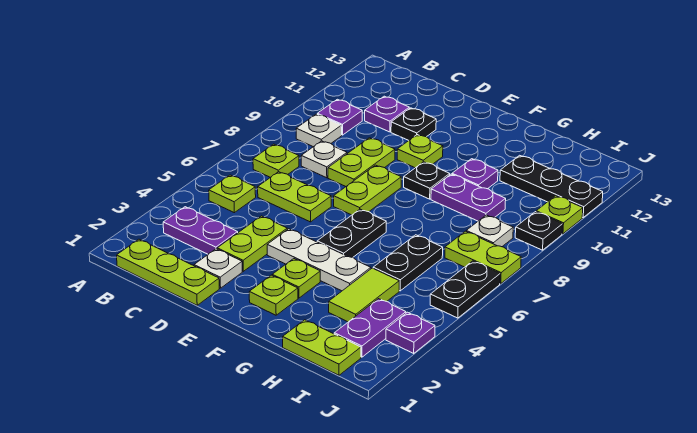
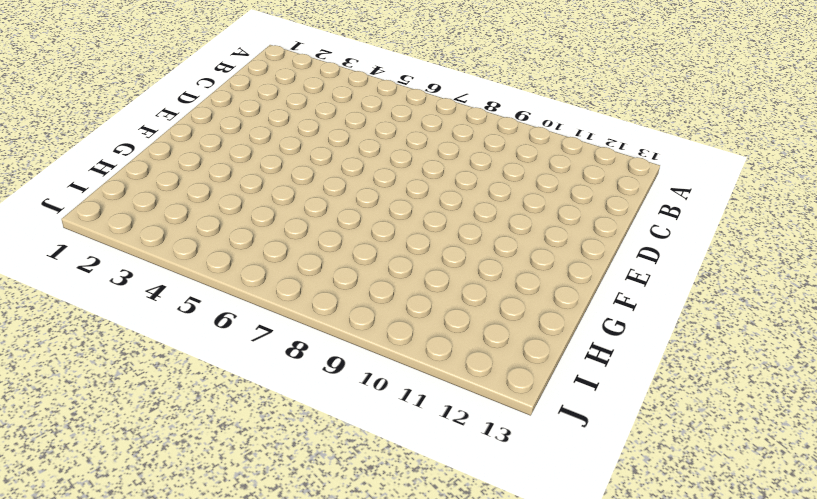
none -> lime 1x3 plate [117,239,219,305]
none -> purple 1x2 plate [163,207,238,254]
none -> lime 1x1 plate [209,175,256,213]
none -> lime 1x1 plate [253,144,299,177]

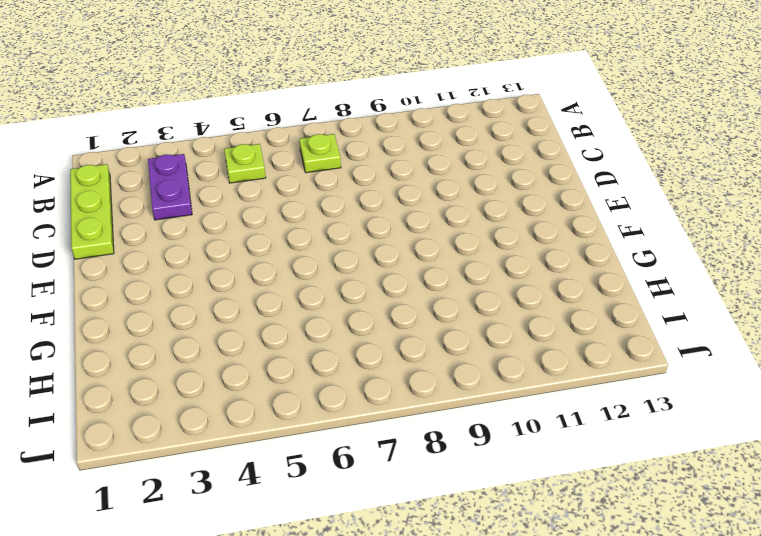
none -> white 1x1 plate [296,114,342,147]
none -> purple 1x1 plate [317,99,362,135]
none -> lime 1x2 plate [258,172,331,222]
none -> white 1x1 plate [301,141,347,178]

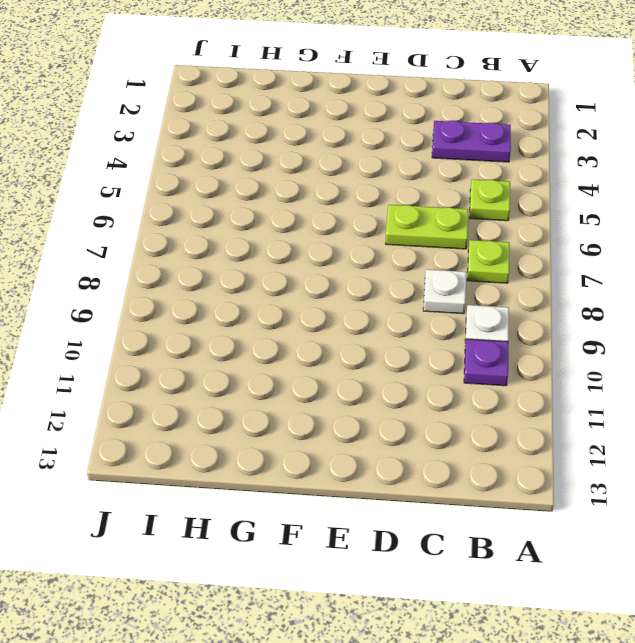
none -> lime 1x3 plate [117,239,219,305]
none -> purple 1x1 plate [365,96,409,132]
none -> white 1x1 plate [194,249,242,288]
none -> lime 1x2 plate [217,216,287,271]

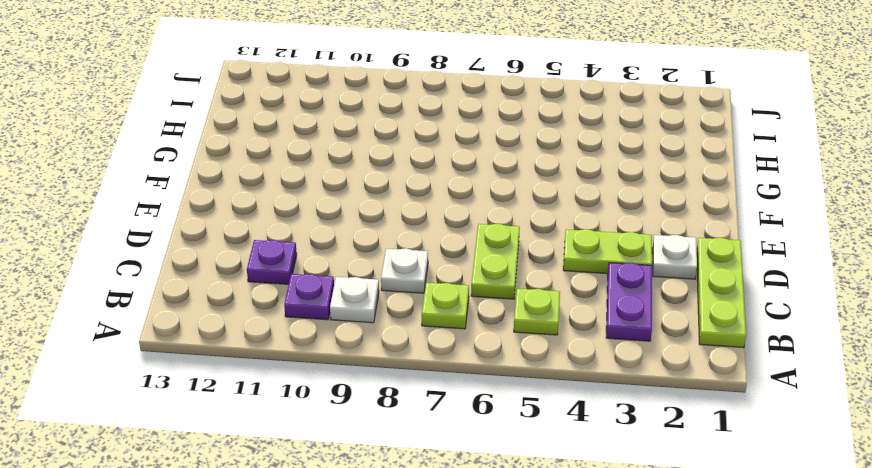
none -> lime 1x2 plate [328,138,395,186]
none -> black 1x1 plate [391,108,436,141]
none -> white 1x3 plate [267,229,371,291]
none -> lime 1x2 plate [334,165,401,215]

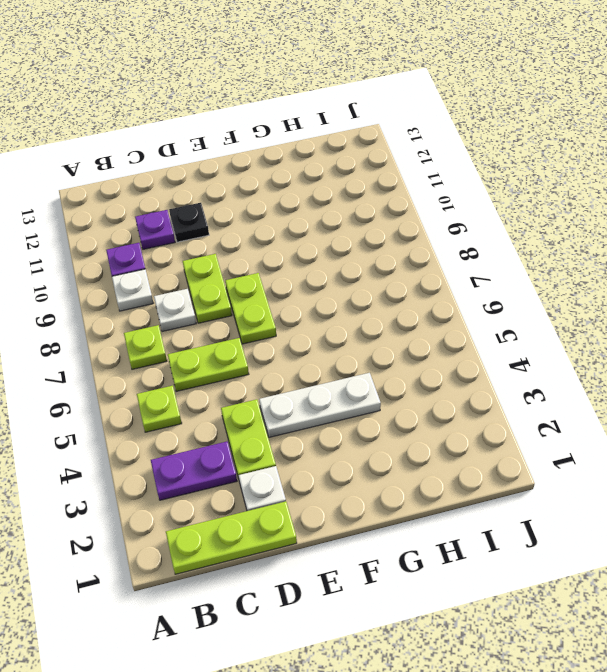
none -> lime 1x1 plate [397,135,443,168]
none -> lime 1x1 plate [249,275,298,315]
none -> lime 1x1 plate [272,259,320,298]
none -> black 1x2 plate [317,209,386,258]

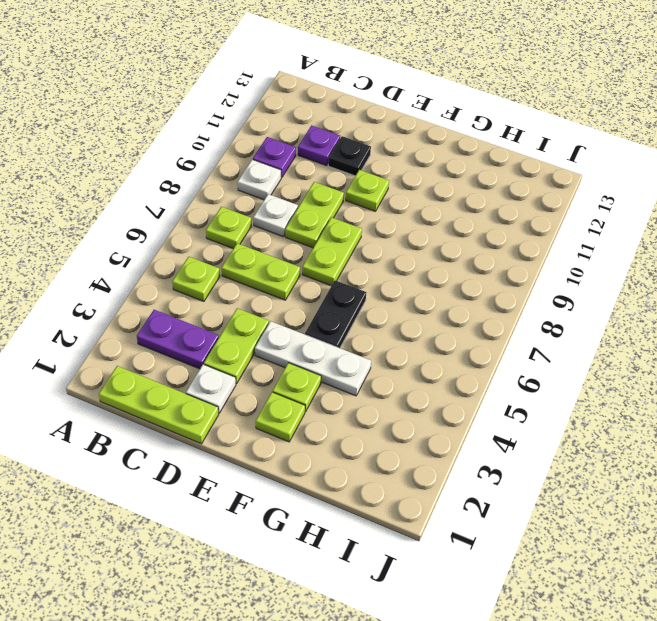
none -> black 1x1 plate [404,162,450,199]
none -> purple 1x2 plate [431,174,506,221]
none -> purple 1x1 plate [452,159,498,189]
none -> lime 1x2 plate [283,320,361,375]

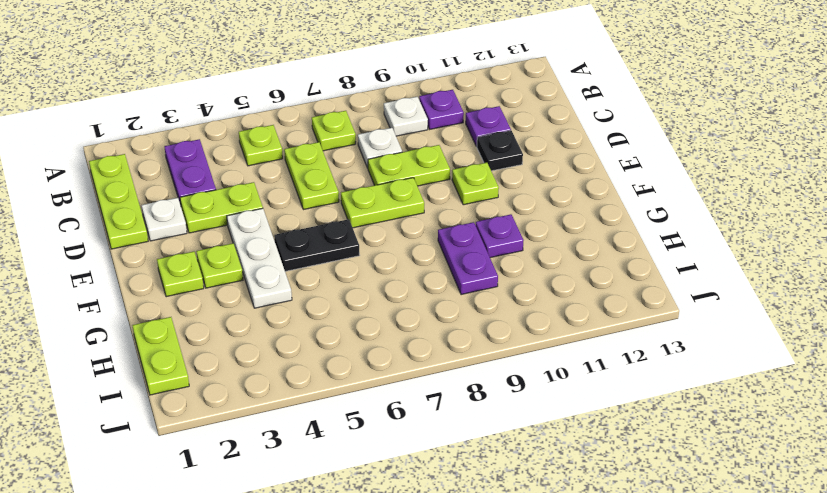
none -> black 1x1 plate [404,162,450,199]
none -> lime 1x2 tile [329,268,399,322]
none -> black 1x2 plate [373,235,443,291]
none -> black 1x3 plate [500,155,603,217]

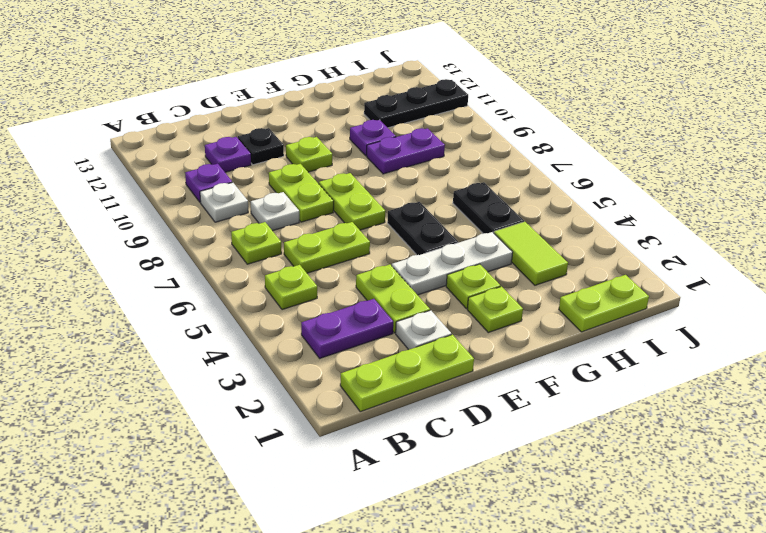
none -> black 1x1 plate [404,162,450,199]
none -> purple 1x2 plate [334,299,406,357]
none -> lime 1x2 plate [445,231,521,284]
none -> white 1x1 plate [466,215,513,247]

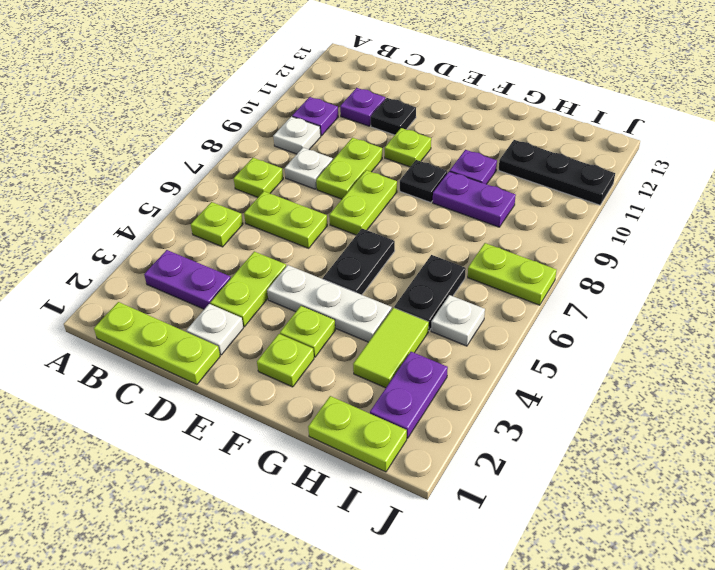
white 1x1 plate [431,295,485,346] -> white 1x1 plate moved to [466,215,513,247]
none -> purple 1x1 plate [386,312,435,353]
none -> black 1x2 plate [430,261,500,318]
none -> black 1x1 plate [515,212,563,250]
none -> lime 1x1 plate [536,196,583,234]

